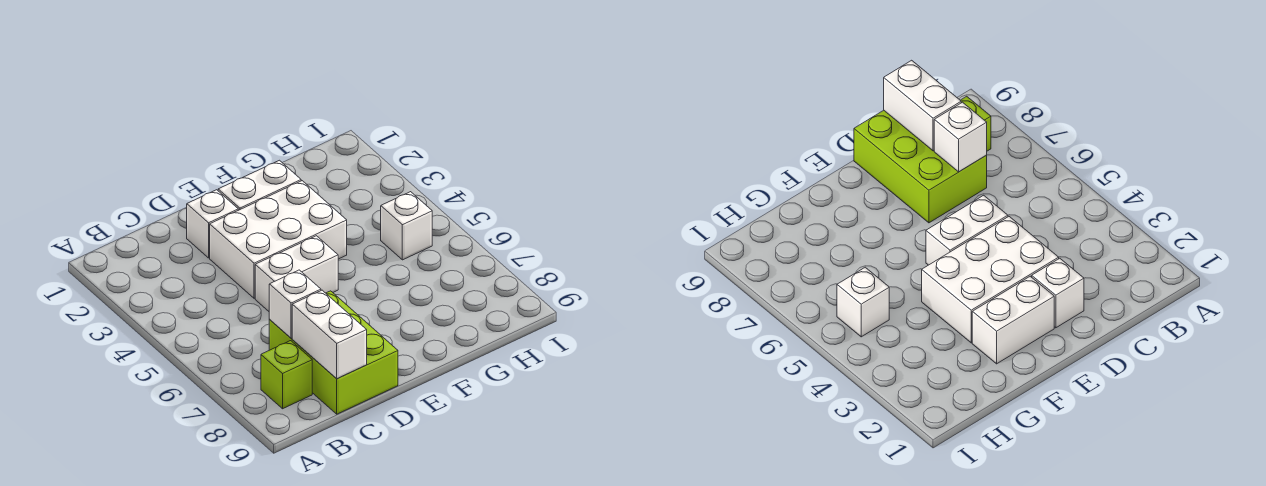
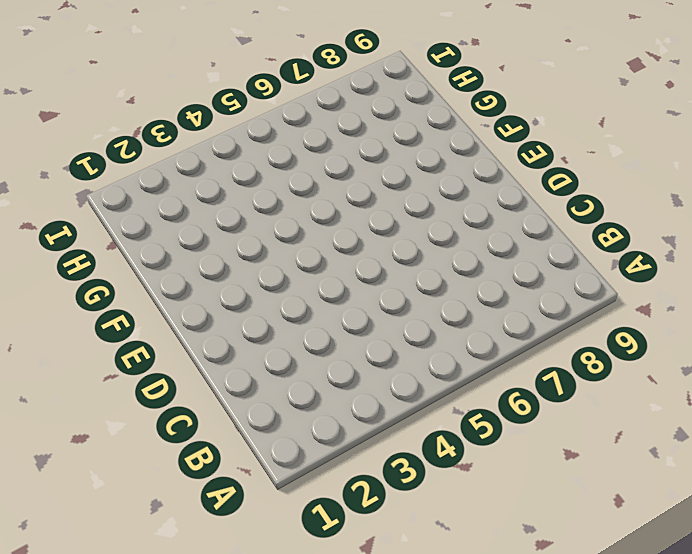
none -> lime 1x1 brick [261,341,312,409]
none -> lime 2x3 brick [269,291,398,414]

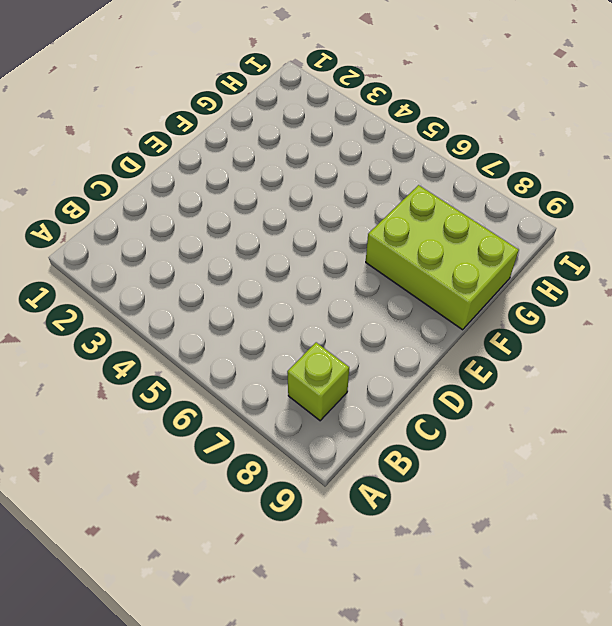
lime 2x3 brick [366,185,519,330] -> lime 2x3 brick moved to [269,291,398,414]
none -> white 1x1 brick [187,190,238,258]
none -> white 2x3 brick [210,181,347,298]

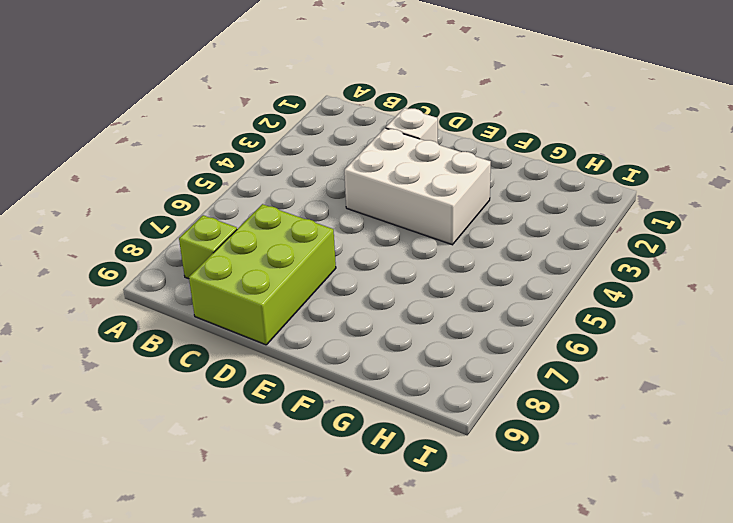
none -> white 1x2 brick [255,236,338,311]
none -> white 1x2 brick [218,160,301,210]

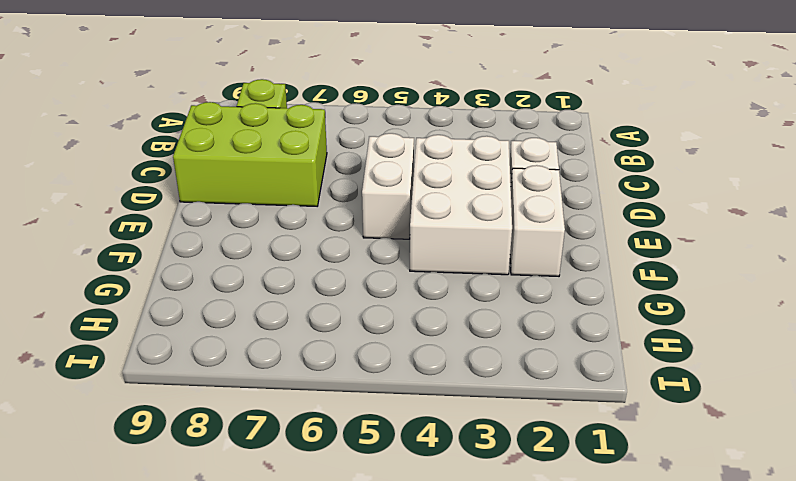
none -> white 1x1 brick [381,192,432,260]
none -> white 1x1 brick [269,270,321,338]

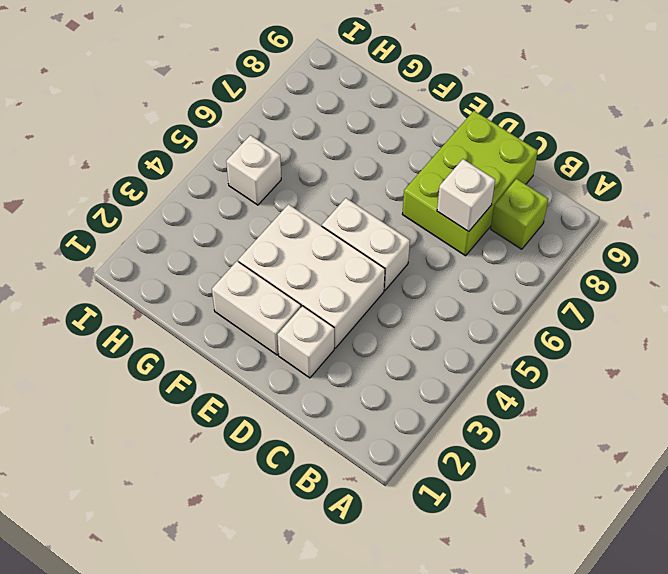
none -> white 1x2 brick [292,290,367,379]

